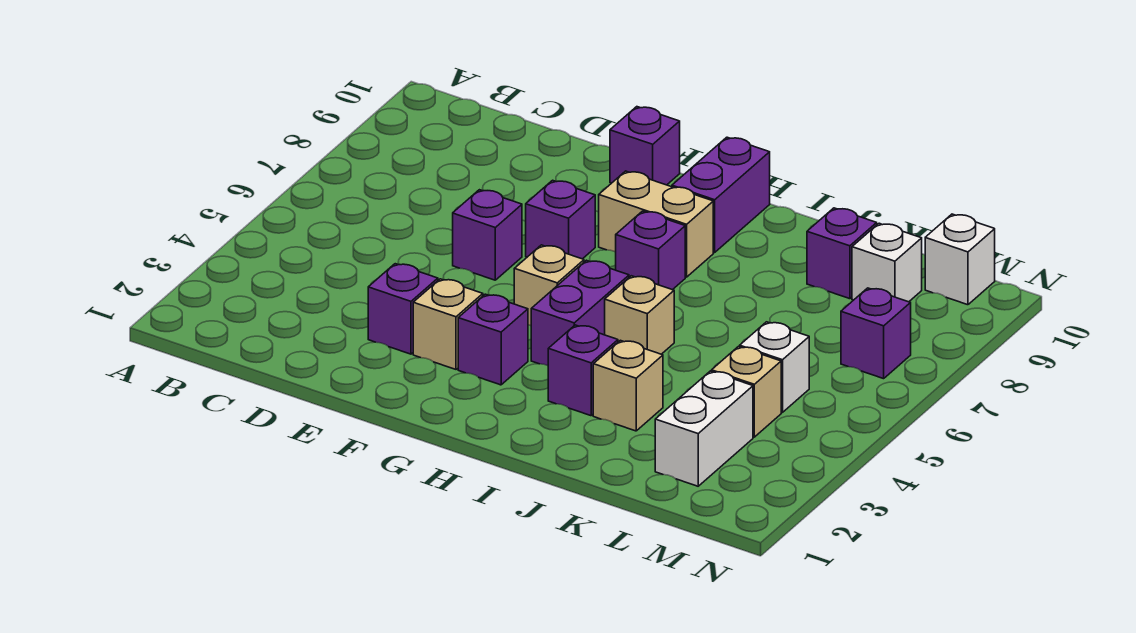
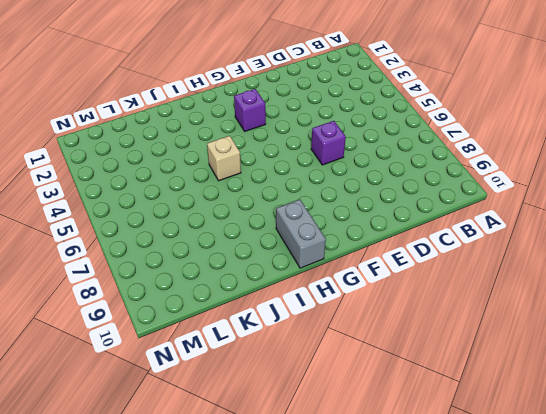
grey 1x2 brick [276,199,326,268] -> purple 1x2 brick [672,137,770,252]
none -> purple 1x1 brick [368,264,438,354]
none -> tan 1x1 brick [413,279,483,369]
none -> purple 1x1 brick [526,180,595,259]

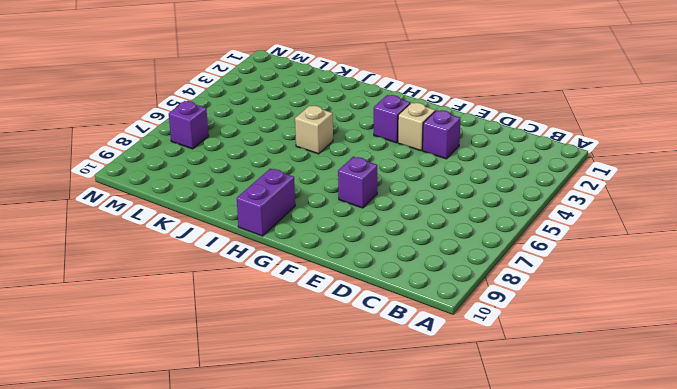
none -> purple 1x1 brick [453,190,522,280]
none -> purple 1x1 brick [610,107,680,185]
none -> tan 1x1 brick [514,245,584,326]

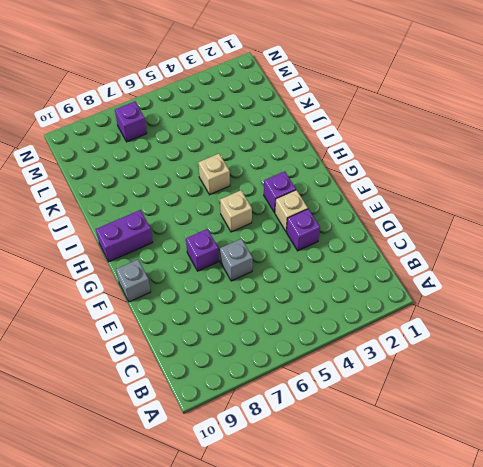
grey 1x1 brick [220,239,253,281] -> purple 1x1 brick [453,190,522,280]
grey 1x1 brick [116,260,151,302] -> purple 1x1 brick [610,107,680,185]
none -> tan 1x2 brick [599,171,713,277]
none -> purple 1x2 brick [531,260,629,366]
none -> purple 1x1 brick [616,211,685,290]

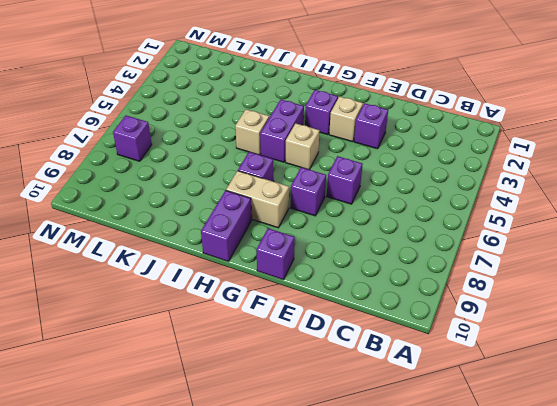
none -> purple 1x1 brick [548,325,618,416]
none -> tan 1x1 brick [593,340,663,431]
none -> purple 1x1 brick [807,208,877,299]

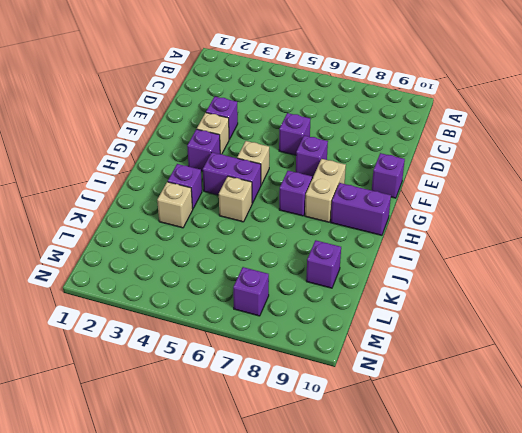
none -> white 1x2 brick [655,371,753,486]
none -> tan 1x1 brick [712,347,781,437]
none -> white 1x1 brick [740,322,809,413]

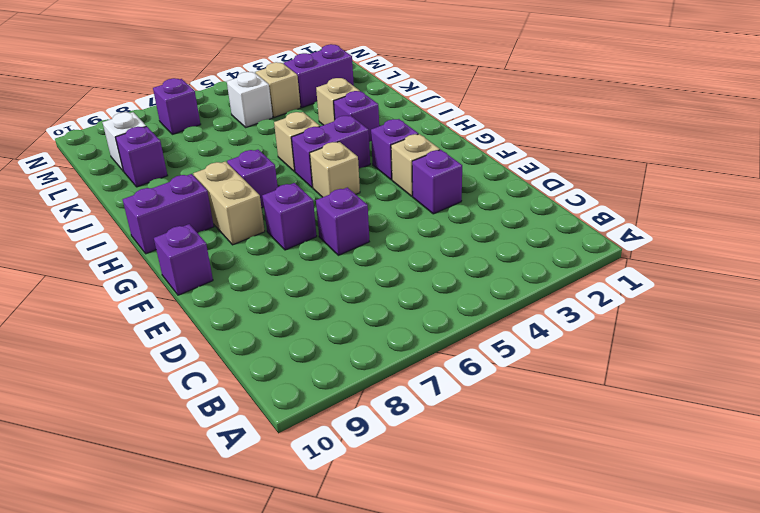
purple 1x2 brick [284,44,354,108] -> white 1x2 brick [655,371,753,486]
none -> white 1x1 brick [925,214,995,305]

